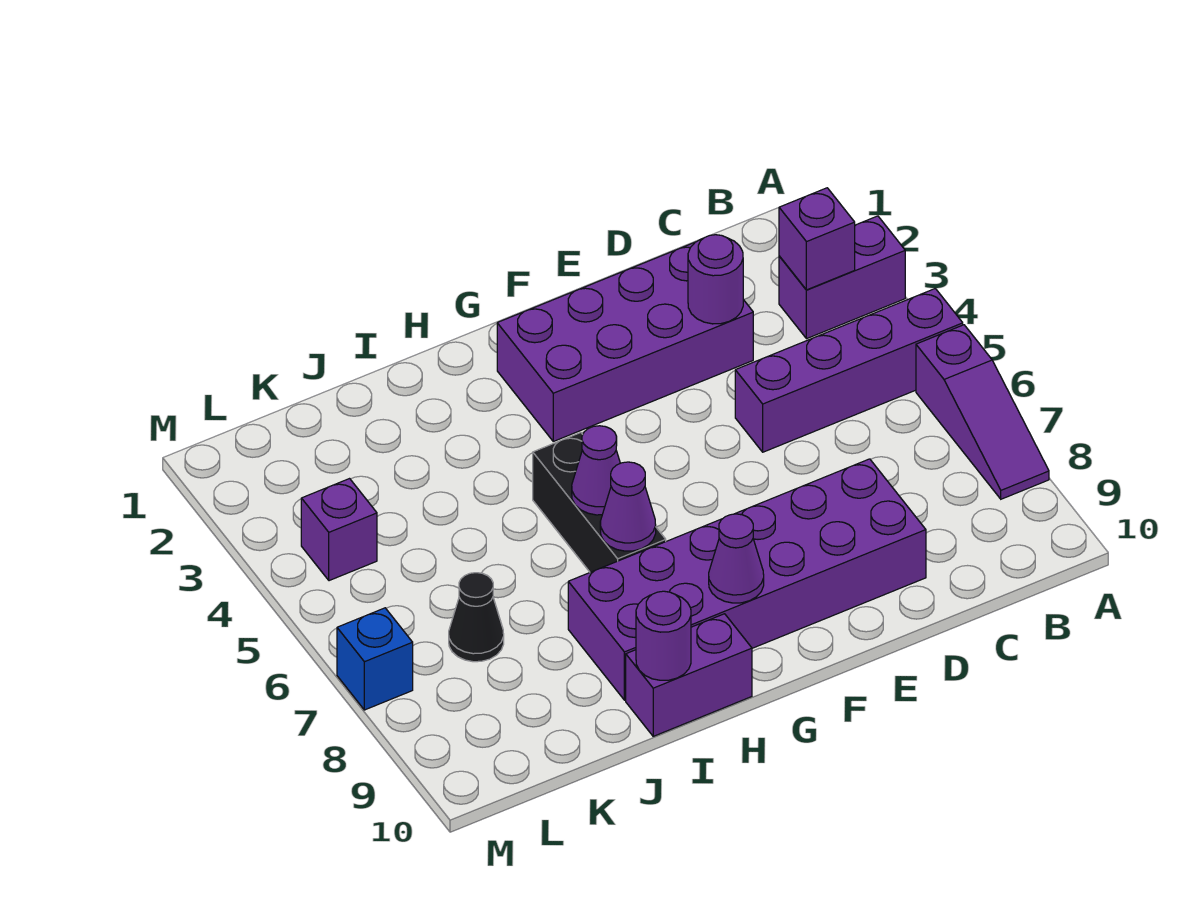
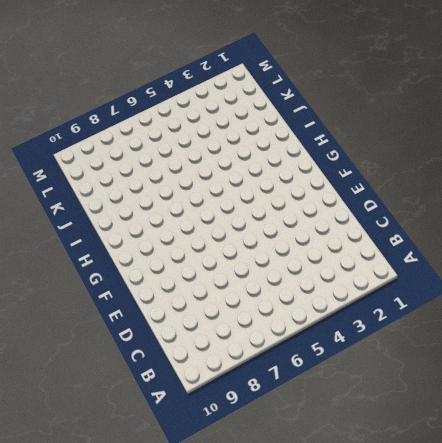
none -> purple 1x2 brick [779,216,905,339]
none -> purple 1x4 brick [735,289,963,452]
none -> purple 1x3 slope [916,325,1049,499]

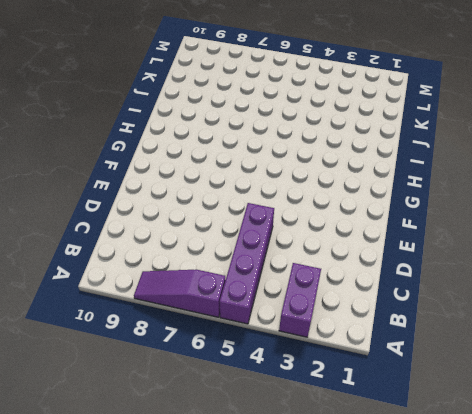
none -> purple 2x4 brick [497,242,753,441]
none -> purple 2x6 brick [568,459,926,700]
none -> black 1x3 brick [533,433,666,572]

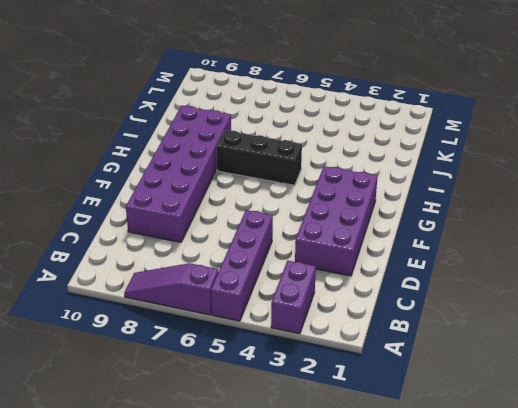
none -> purple 1x2 brick [626,614,752,736]
none -> black 1x1 cone [449,573,504,662]
none -> purple 1x1 brick [301,479,377,581]

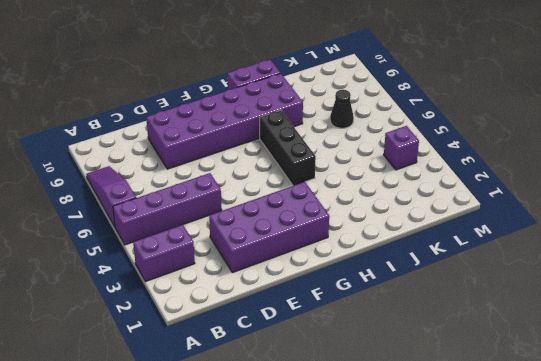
none -> blue 1x1 brick [337,608,413,710]
none -> purple 1x1 brick [779,188,855,290]
none -> purple 1x1 round brick [688,235,743,324]

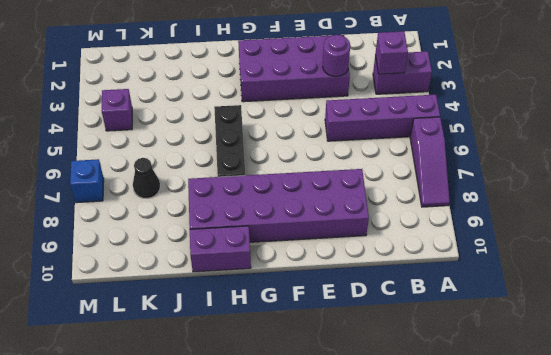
none -> purple 1x1 cone [709,514,764,603]
none -> purple 1x1 cone [572,426,620,515]
none -> purple 1x1 cone [600,462,656,551]

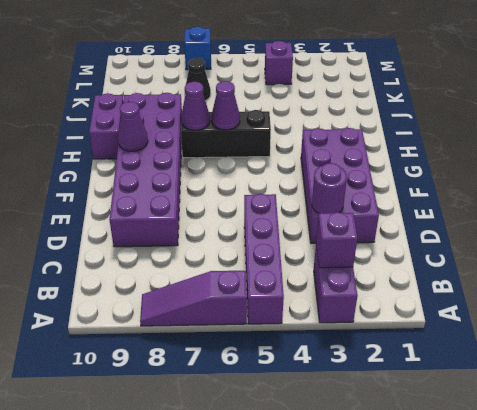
none -> purple 1x1 round brick [636,591,691,680]

